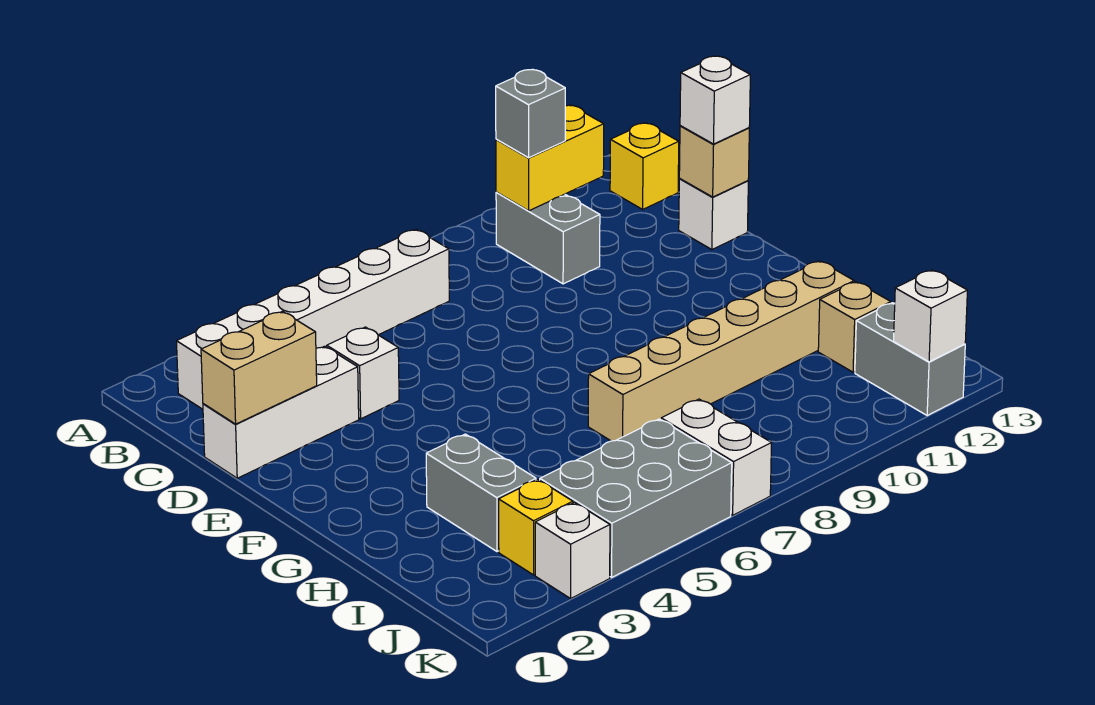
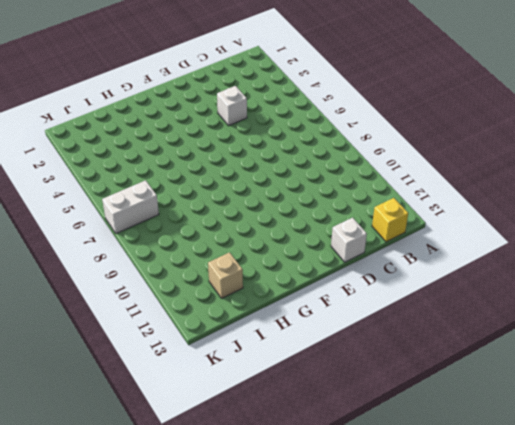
none -> white 1x6 brick [177,229,449,409]
none -> grey 1x2 brick [496,192,600,284]
none -> white 1x3 brick [203,346,359,478]

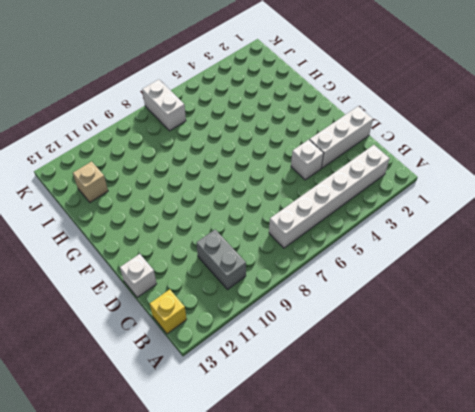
none -> grey 1x2 brick [426,434,536,552]
none -> tan 1x6 brick [588,261,854,441]
none -> yellow 1x1 brick [499,480,573,575]

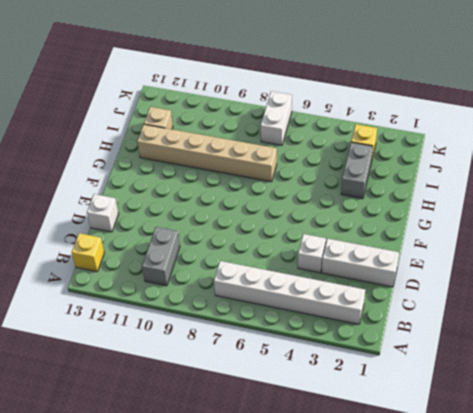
none -> grey 2x3 brick [540,419,732,577]
none -> grey 1x2 brick [855,303,965,415]
none -> white 1x1 brick [535,502,610,599]

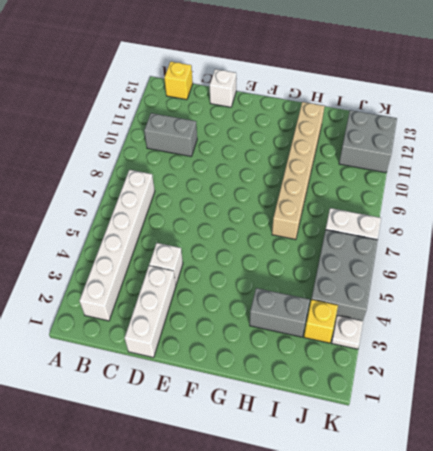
grey 2x2 brick [339,110,397,173] -> grey 1x2 brick [855,303,965,415]
white 1x1 plate [332,316,363,349] -> white 1x1 brick [535,502,610,599]
none -> tan 1x1 brick [818,282,891,372]
none -> yellow 1x2 brick [496,105,604,211]
none -> tan 1x2 brick [201,311,317,424]

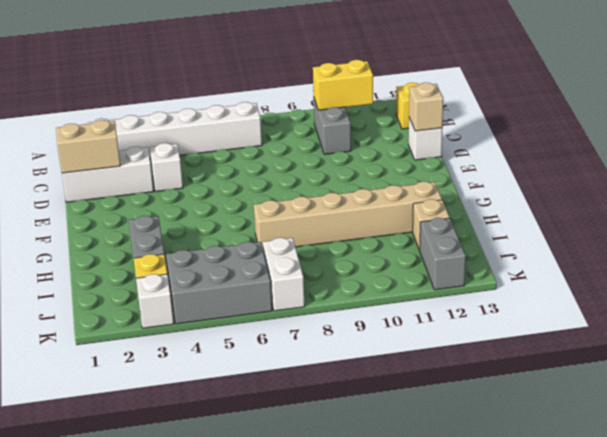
none -> white 1x1 brick [894,270,967,362]
none -> grey 1x1 brick [496,69,565,158]
none -> white 1x1 brick [680,56,750,144]

